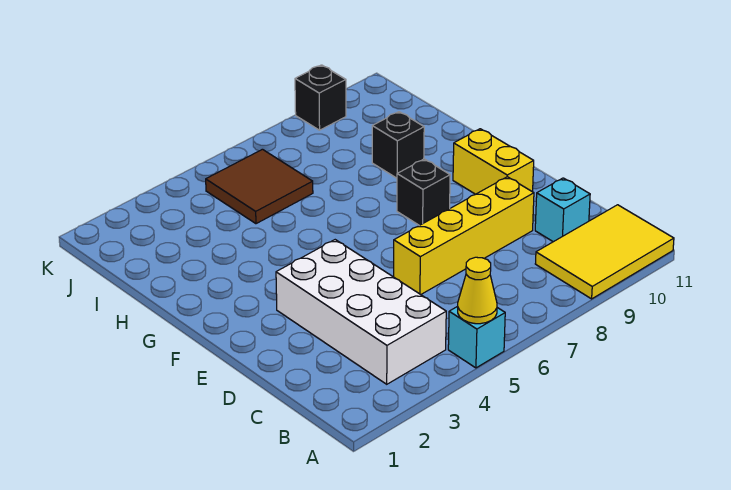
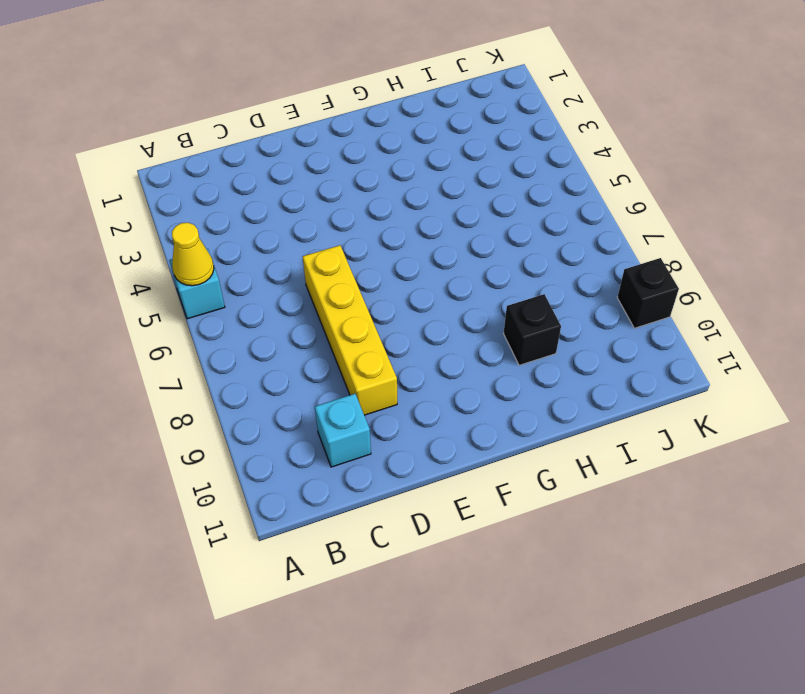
none -> yellow 2x3 tile [535,205,674,299]
none -> white 2x4 brick [276,240,446,384]

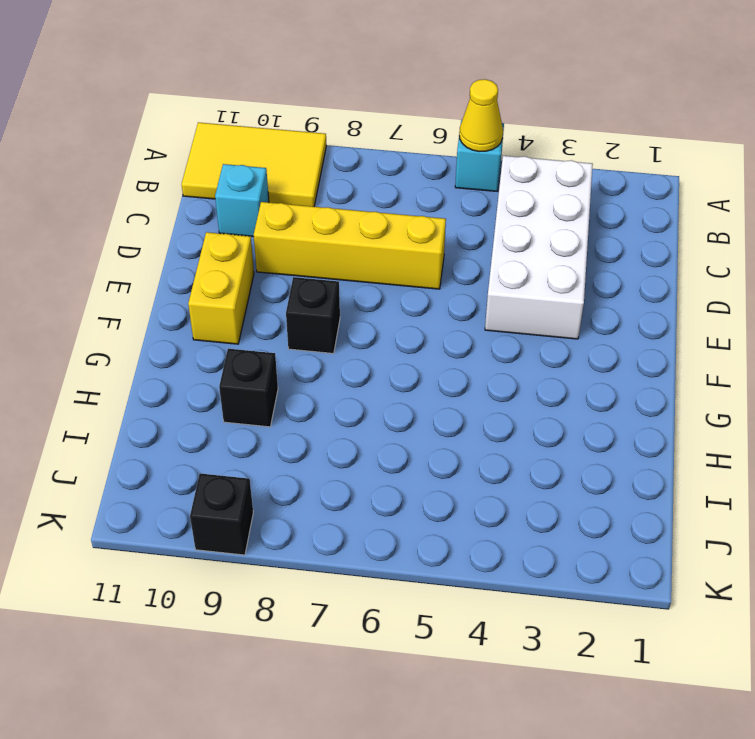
none -> brown 2x2 tile [206,149,313,224]

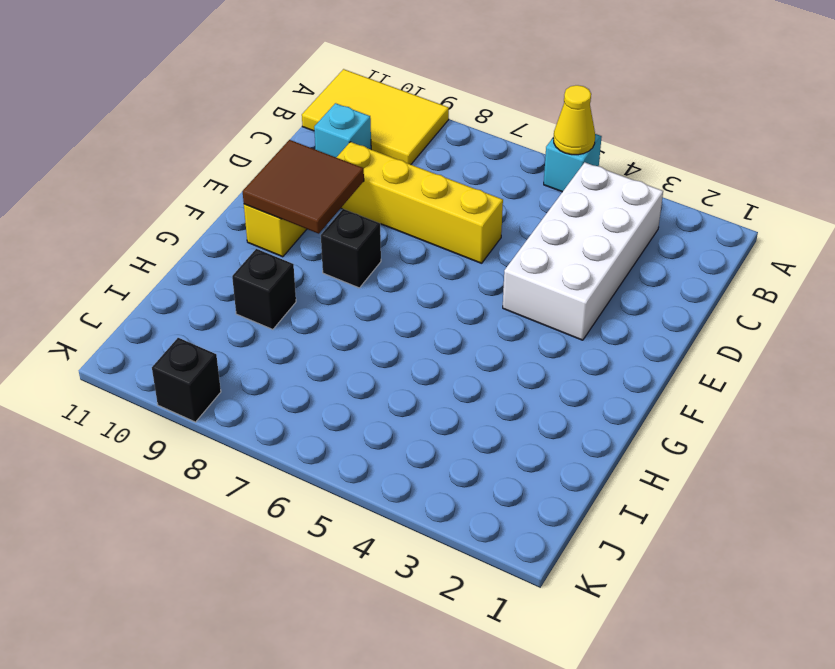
brown 2x2 tile [243,140,364,234] -> brown 2x2 tile moved to [206,149,313,224]

